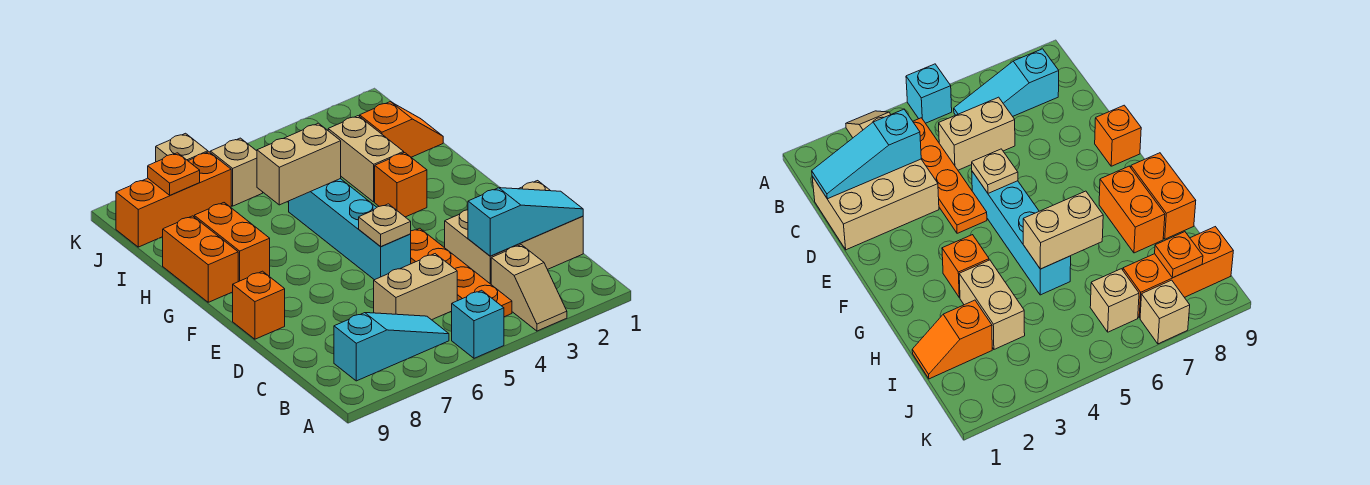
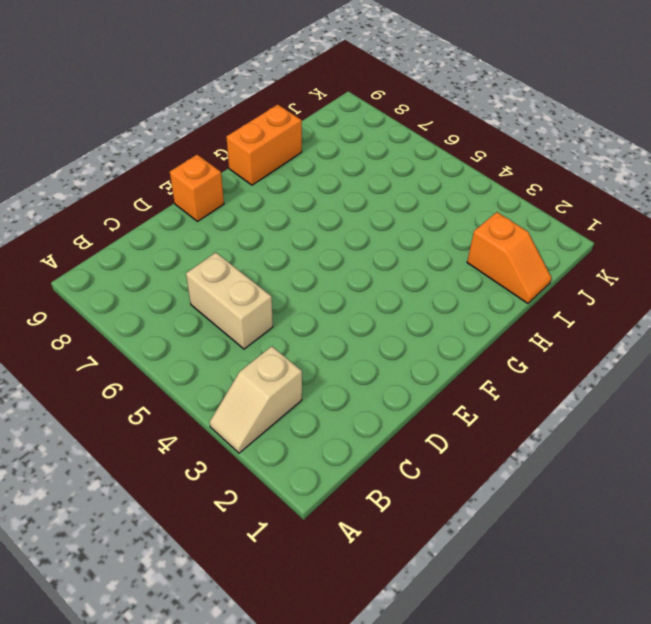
none -> cyan 1x1 brick [452,290,504,358]
none -> orange 1x4 plate [411,228,512,317]
none -> cyan 1x3 slope [334,313,449,381]

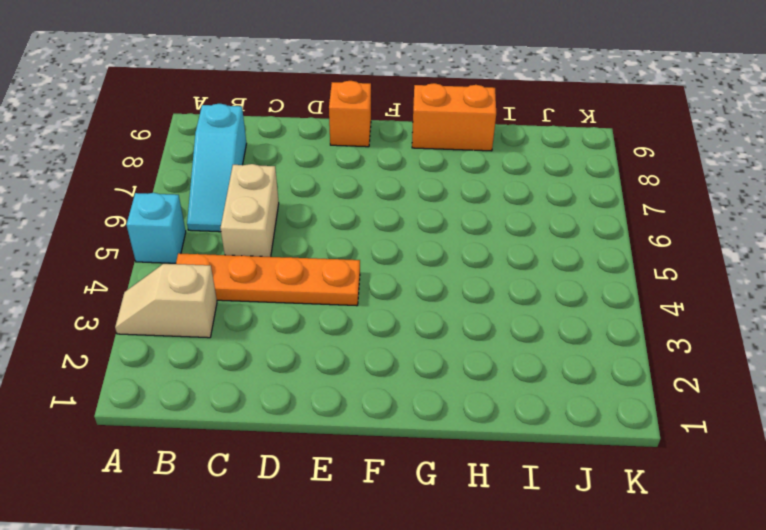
none -> tan 2x3 brick [445,181,583,284]
none -> cyan 1x4 brick [289,179,411,280]
none -> orange 1x1 brick [375,153,427,217]

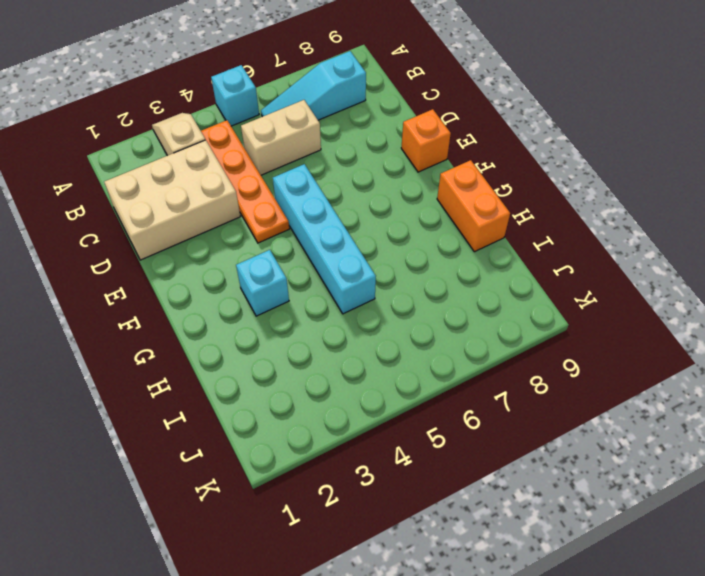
cyan 1x1 brick [236,250,289,316] -> orange 1x1 brick [375,153,427,217]
none -> orange 1x2 brick [194,203,270,282]
none -> tan 1x2 brick [328,116,404,202]
none -> orange 1x2 slope [360,102,443,157]

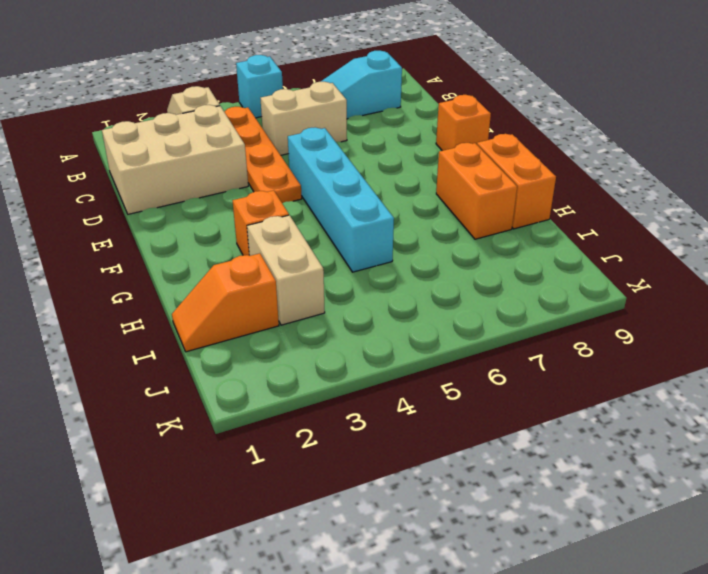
none -> tan 1x1 brick [210,138,263,206]
none -> orange 1x3 brick [116,152,231,247]
none -> tan 1x1 brick [156,133,208,162]

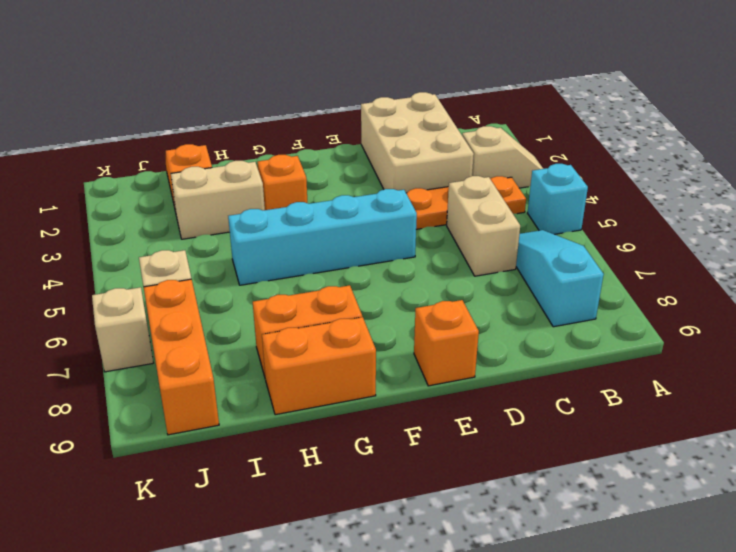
none -> cyan 1x3 slope [468,188,583,256]
none -> tan 1x1 plate [359,204,411,247]
none -> tan 1x2 brick [257,123,341,205]

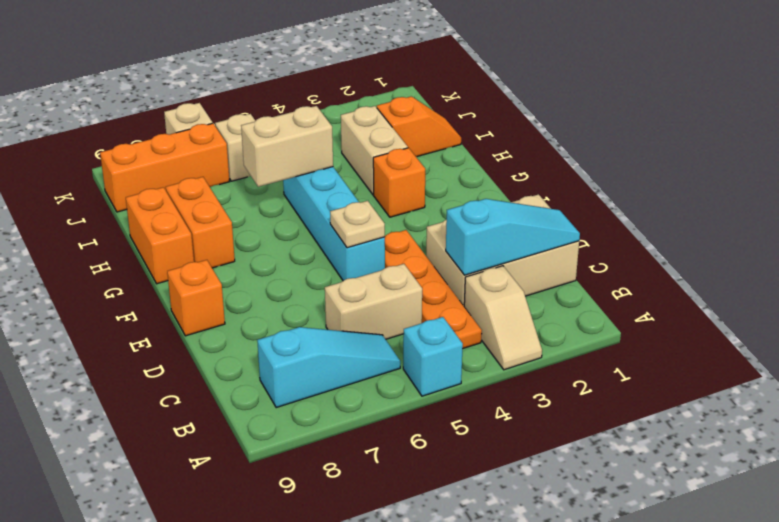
none -> orange 1x1 plate [148,153,200,195]

